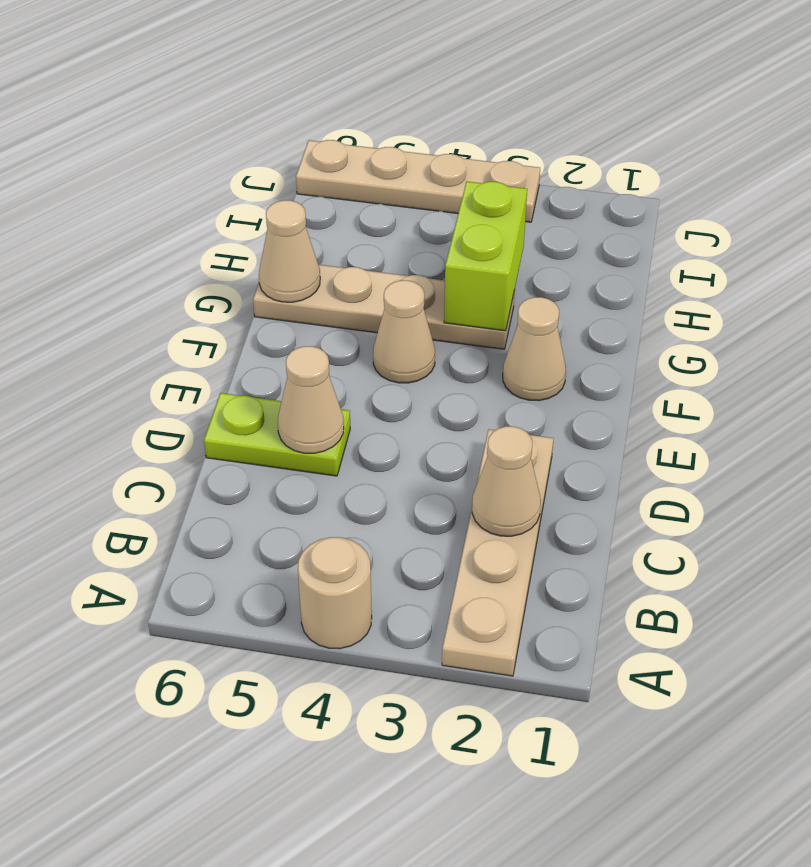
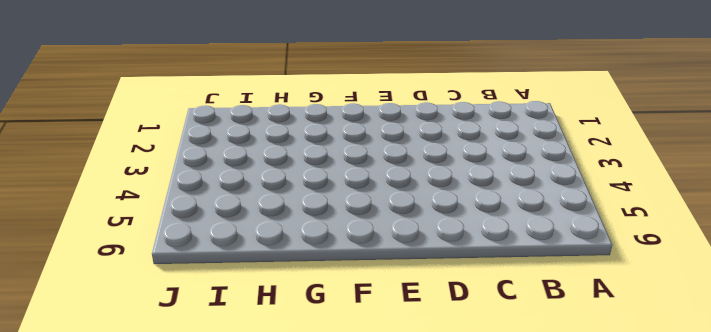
none -> tan 1x4 plate [442,429,554,676]
none -> tan 1x1 round brick [298,537,372,649]

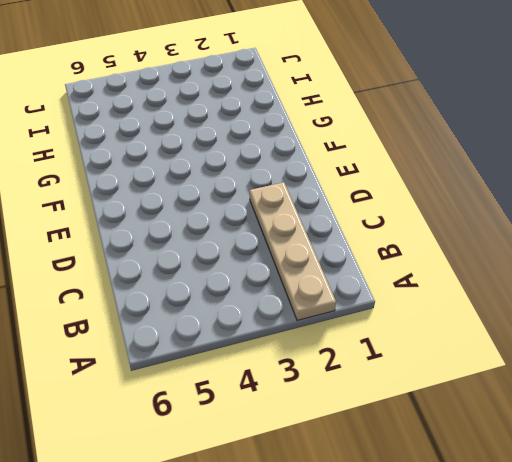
none -> tan 1x1 round brick [298,537,372,649]
none -> lime 1x2 plate [204,393,350,476]

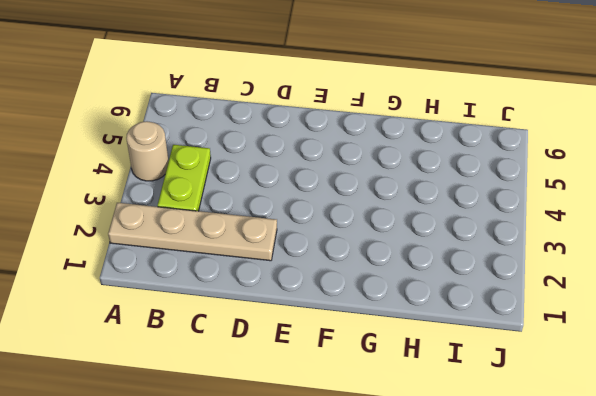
lime 1x2 plate [158,145,211,211] -> lime 1x2 plate moved to [204,393,350,476]
none -> tan 1x1 cone [503,297,566,401]
none -> tan 1x1 cone [373,280,435,383]

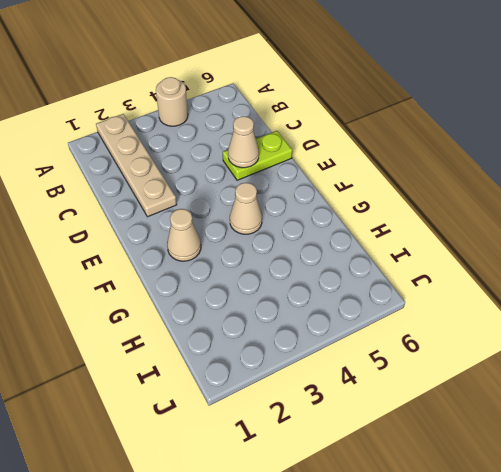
none -> tan 1x4 plate [253,265,515,349]
none -> tan 1x4 plate [296,140,540,222]

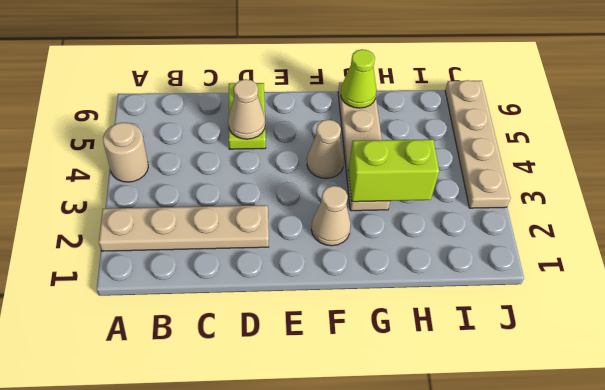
lime 1x1 cone [341,49,377,108] -> tan 1x1 cone [259,200,320,302]
none -> tan 1x1 cone [472,426,541,536]

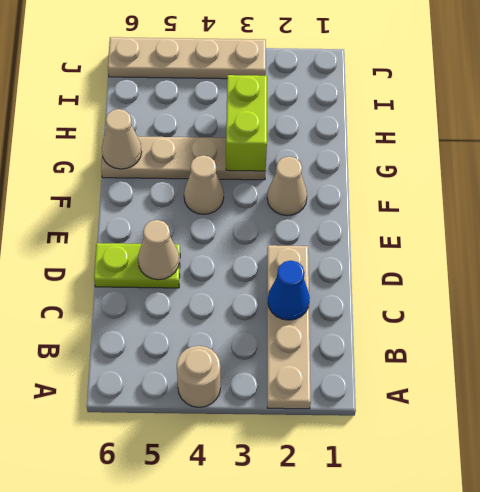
blue 1x1 cone [268,260,310,320] -> tan 1x1 cone [472,426,541,536]

